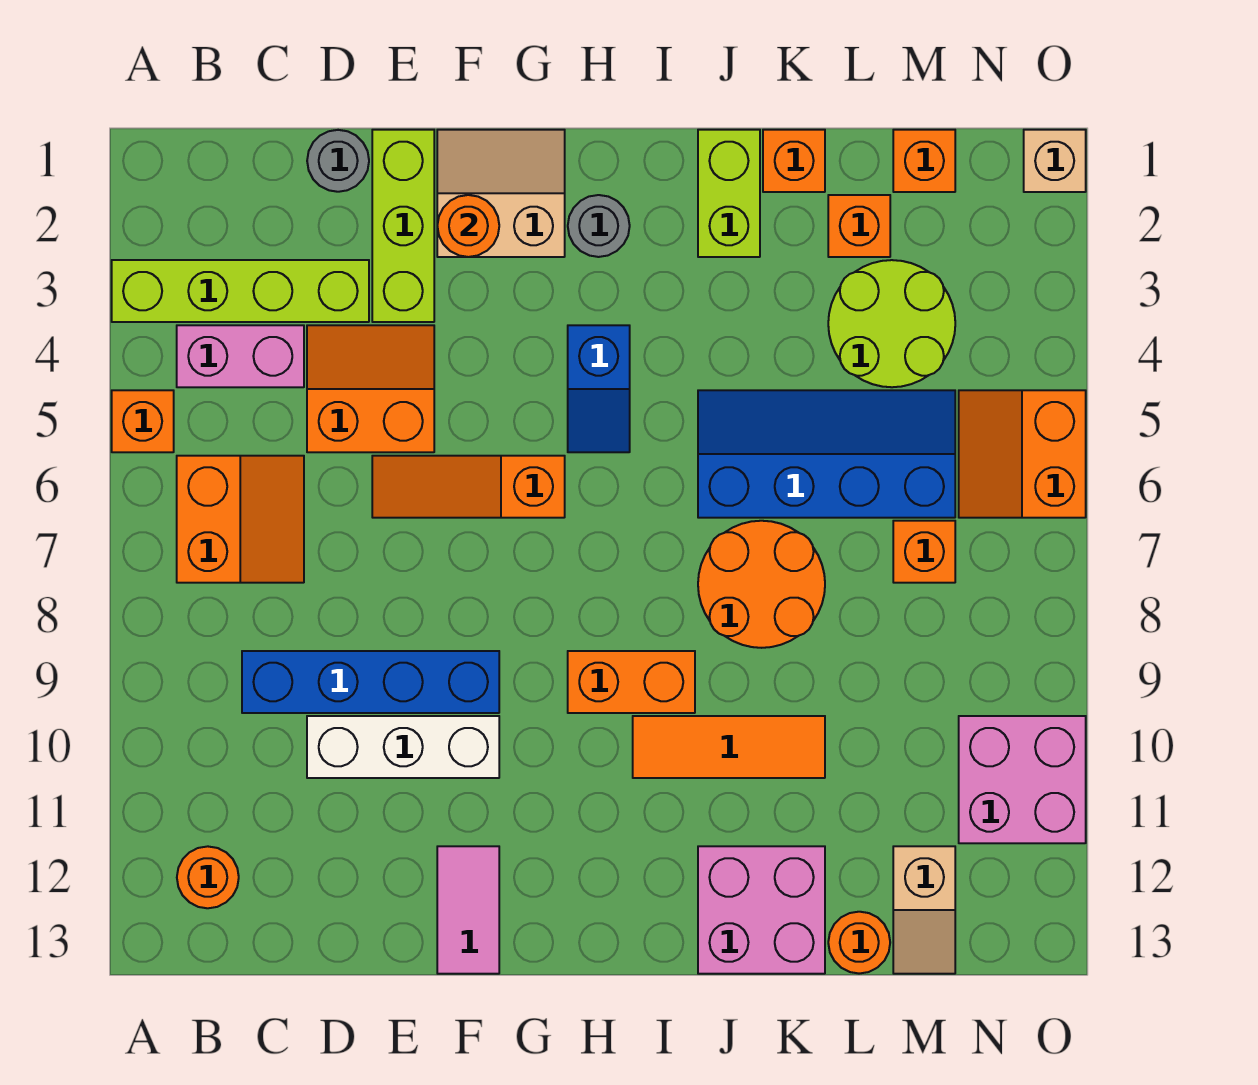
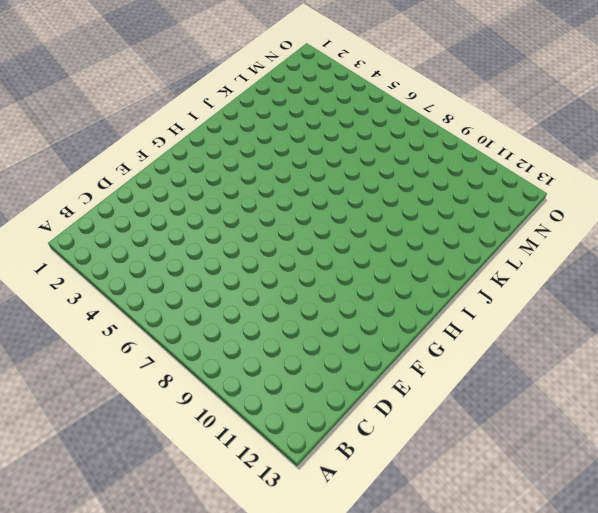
none -> lime 1x4 brick [112,260,369,322]
none -> orange 1x1 brick [112,390,174,452]
none -> pink 1x2 brick [177,325,304,387]
none -> orange 2x2 slope [177,456,304,583]

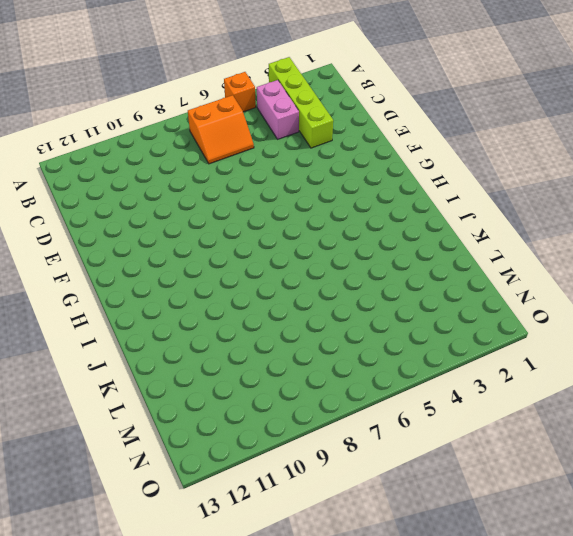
none -> orange 1x1 round brick [177,846,239,908]
none -> blue 1x4 brick [242,651,499,713]
none -> grey 1x1 round brick [307,130,369,192]
none -> orange 2x2 slope [307,325,434,452]

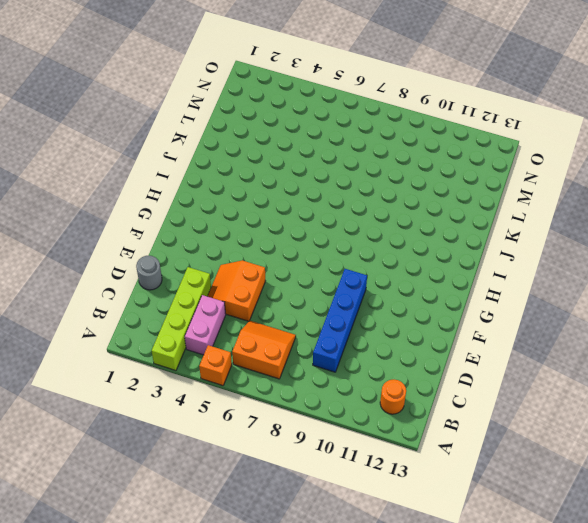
none -> white 1x3 brick [307,716,499,778]
none -> lime 1x3 brick [372,130,434,322]
none -> orange 1x3 slope [372,456,565,518]
none -> tan 2x2 slope [437,130,565,257]

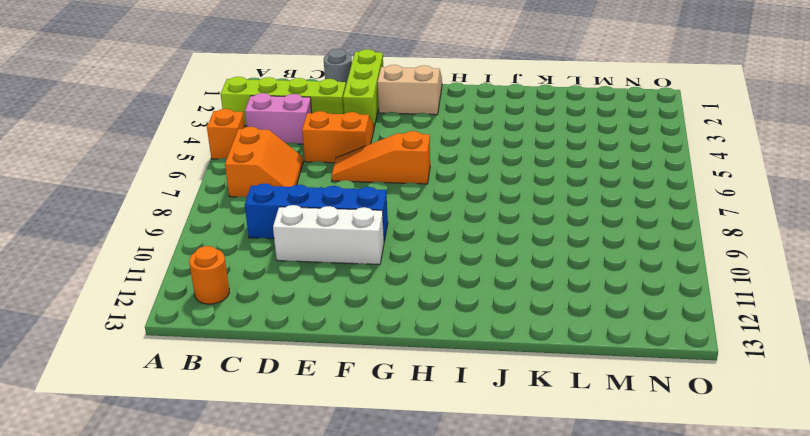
none -> pink 1x2 tile [437,846,499,974]
none -> grey 1x1 round brick [568,195,630,257]
none -> blue 1x2 slope [568,325,630,452]
none -> orange 1x2 brick [568,651,695,713]

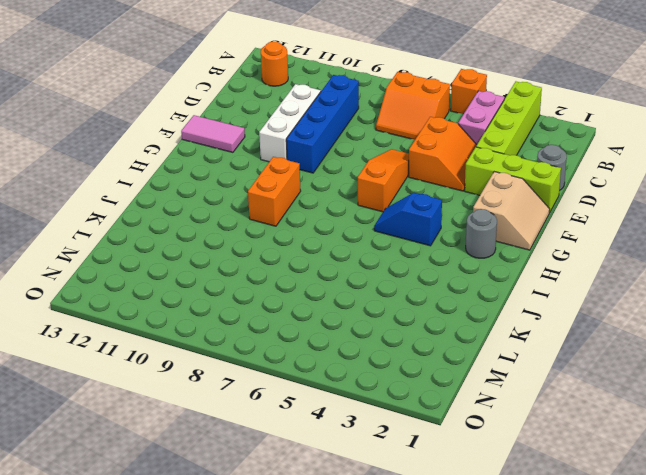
none -> orange 1x3 tile [633,716,825,778]
none -> lime 1x2 brick [698,130,760,257]
none -> blue 2x4 slope [698,390,955,518]
none -> orange 2x2 round brick [698,521,825,648]

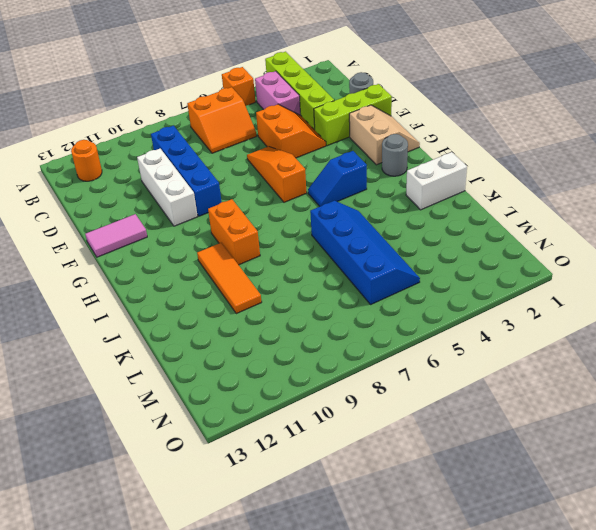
white 1x2 brick [406,152,467,210] -> lime 1x2 brick [698,130,760,257]
none -> orange 2x2 round brick [698,521,825,648]
none -> pink 2x2 brick [698,846,825,974]
none -> orange 1x1 brick [763,130,825,192]
none -> orange 1x1 brick [828,195,890,257]

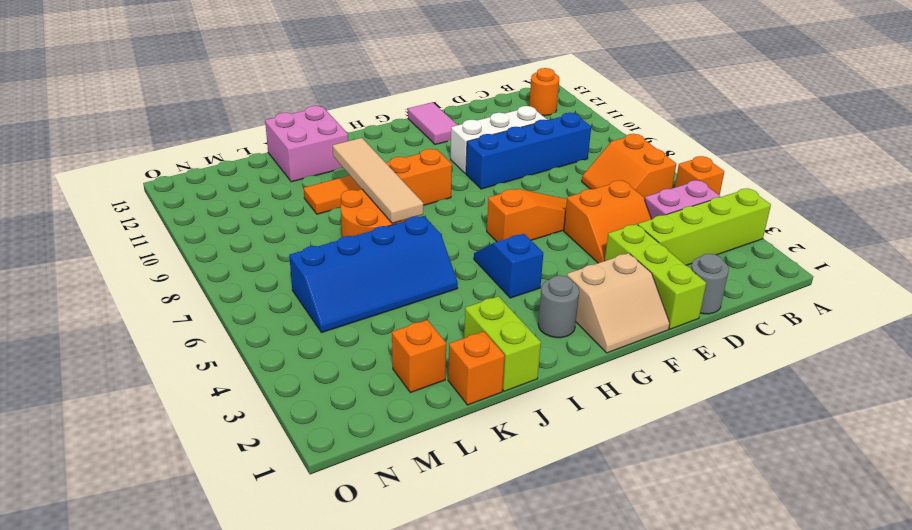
tan 1x4 tile [333,138,423,224] -> none
none -> lime 2x2 round brick [828,260,955,387]
none -> orange 1x1 round brick [828,912,890,974]
none -> orange 1x1 brick [893,130,955,192]
none -> orange 1x1 brick [893,521,955,583]

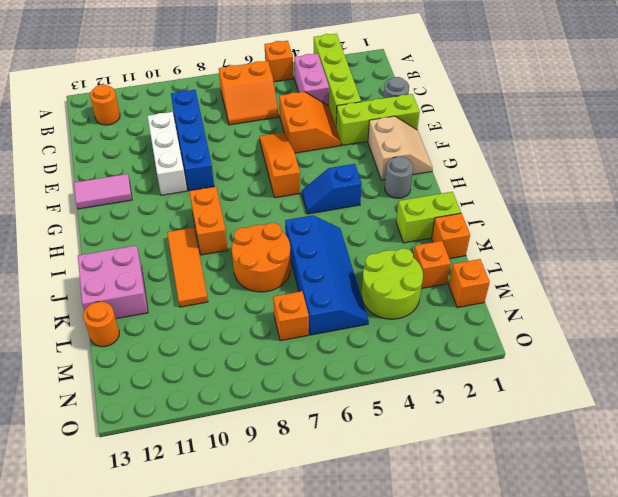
none -> tan 1x2 slope [893,846,955,974]
none -> orange 2x2 slope [959,390,1086,518]
none -> pink 2x2 brick [959,716,1086,843]
none -> tan 1x1 brick [1024,130,1086,192]

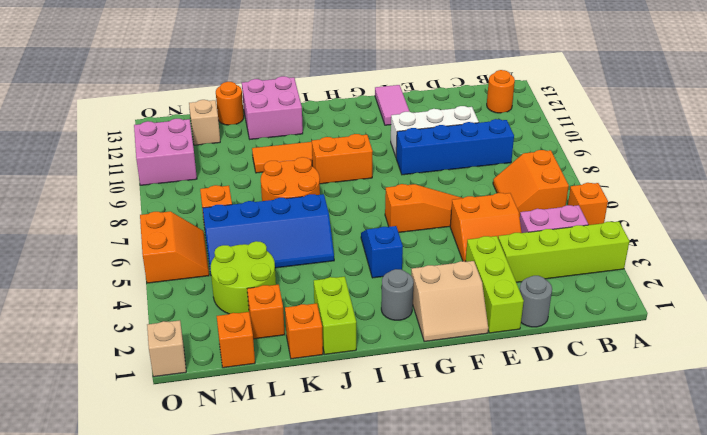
none -> orange 1x1 round brick [437,195,499,257]

